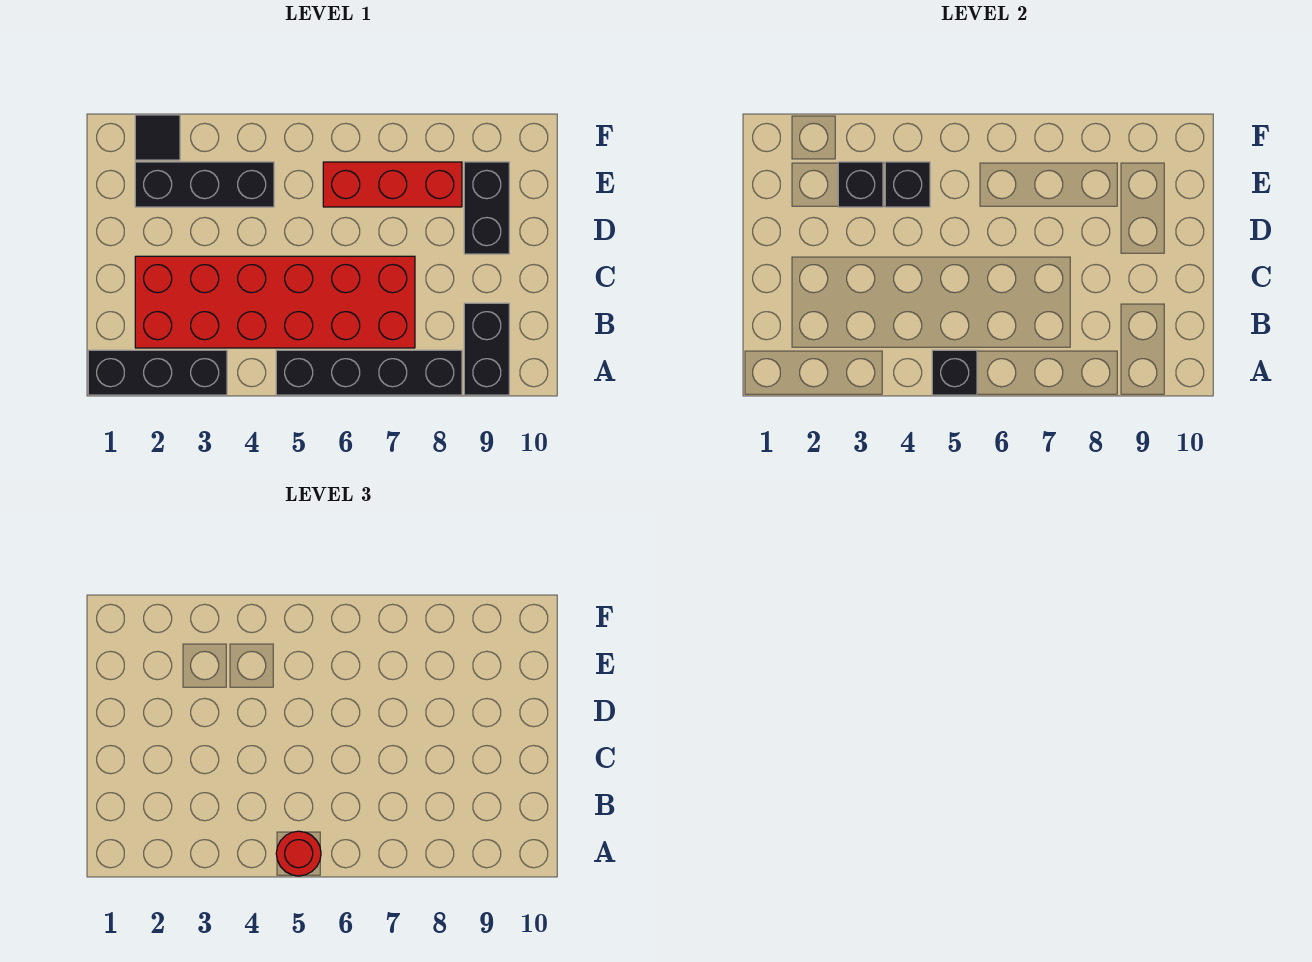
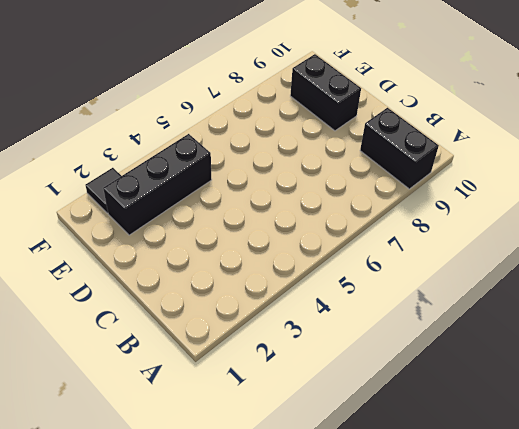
none -> black 1x3 brick [88,350,227,395]
none -> black 1x4 brick [276,350,462,395]
none -> red 2x6 brick [135,256,415,348]

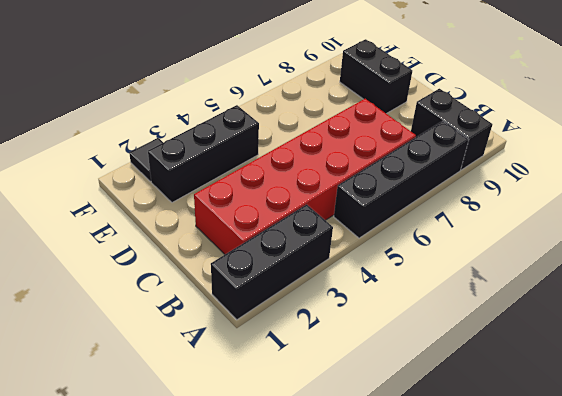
none -> red 1x3 brick [323,162,462,207]
none -> black 1x1 brick [932,350,977,395]
none -> black 1x1 brick [838,162,883,207]

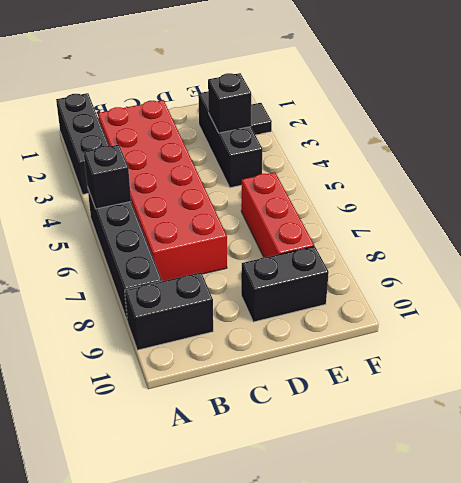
none -> black 1x1 brick [885,162,930,207]
none -> red 1x1 round brick [276,831,321,876]

